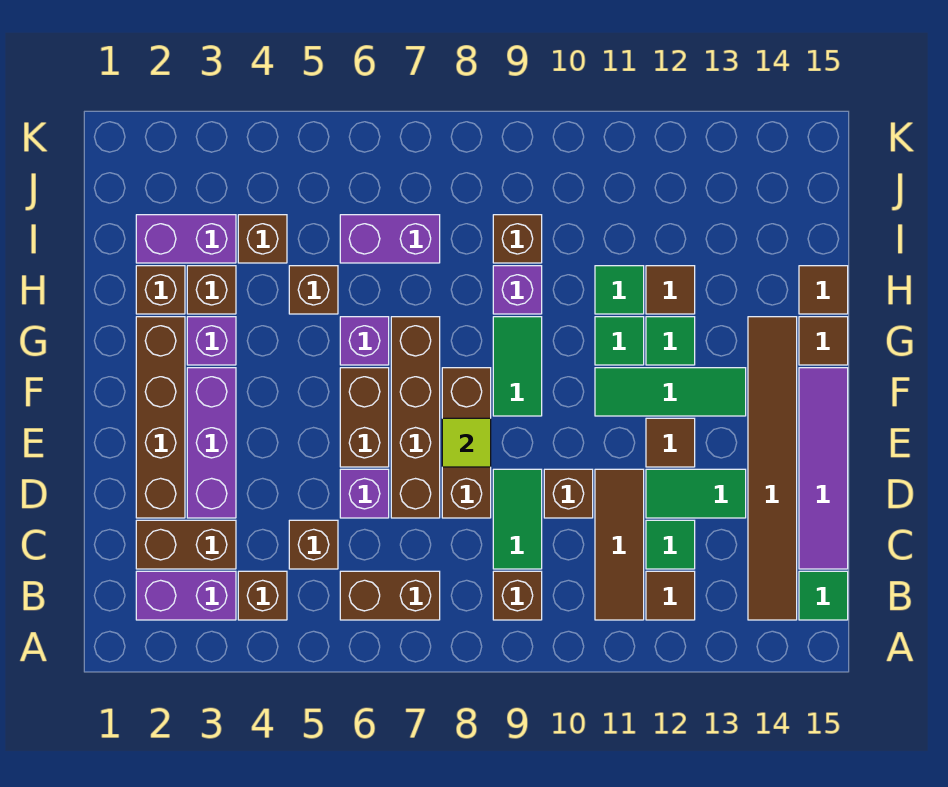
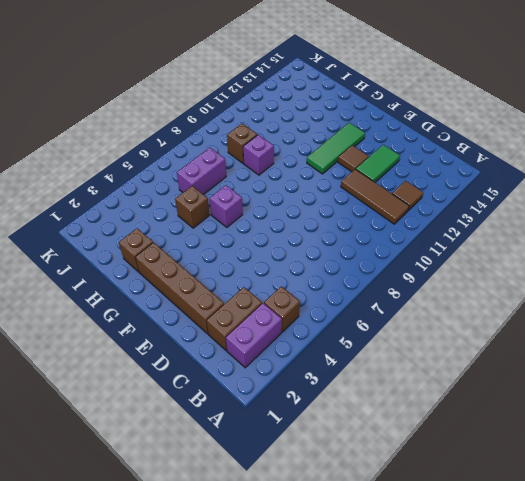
none -> brown 1x2 brick [340,571,440,620]
none -> brown 1x1 brick [493,571,542,620]
none -> brown 1x6 tile [748,317,797,620]
none -> green 1x1 tile [799,571,848,620]

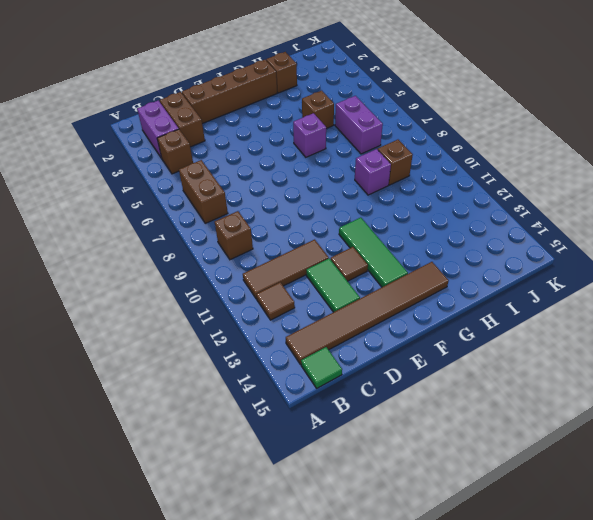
none -> brown 1x1 brick [289,520,338,569]
none -> green 1x2 tile [493,469,542,569]
none -> green 1x1 tile [646,520,695,569]
none -> purple 1x4 tile [799,368,848,569]

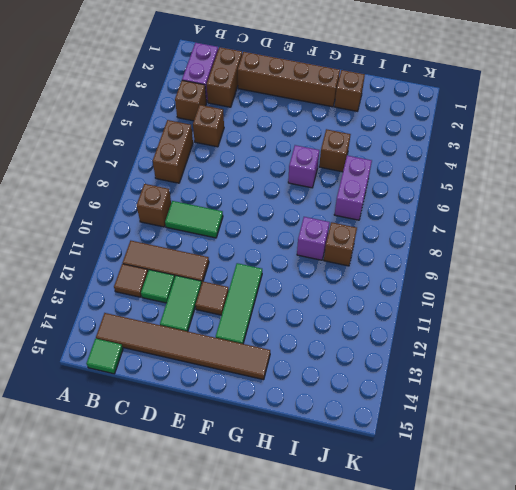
none -> purple 1x4 tile [799,368,848,569]
none -> purple 1x3 brick [187,368,236,518]
none -> purple 1x1 brick [340,469,389,518]
none -> brown 1x4 brick [391,317,440,518]

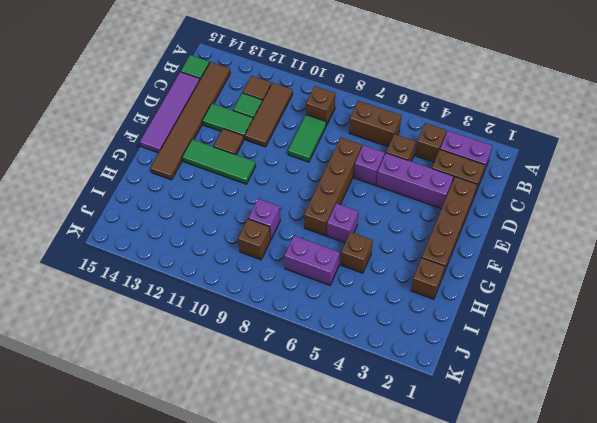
purple 1x3 brick [376,153,454,209] -> purple 1x3 brick turned to [187,368,236,518]
none -> brown 1x3 brick [442,368,491,518]
none -> brown 1x1 brick [544,469,593,518]
none -> brown 1x2 brick [340,368,389,467]
none -> green 1x2 tile [493,317,542,416]

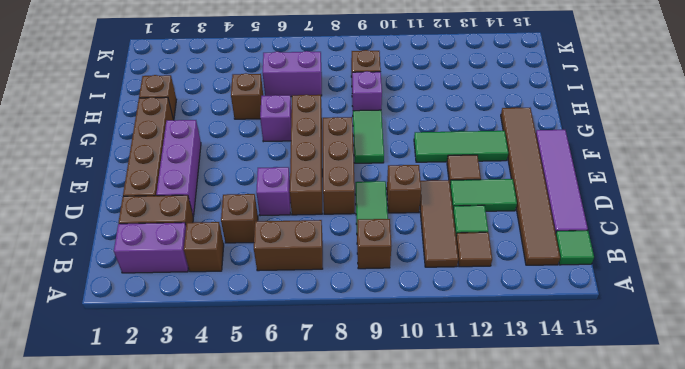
none -> brown 1x2 brick [340,368,389,467]
none -> purple 1x1 brick [187,317,236,365]
none -> green 1x1 tile [595,317,644,365]
none -> green 1x1 tile [646,317,695,365]

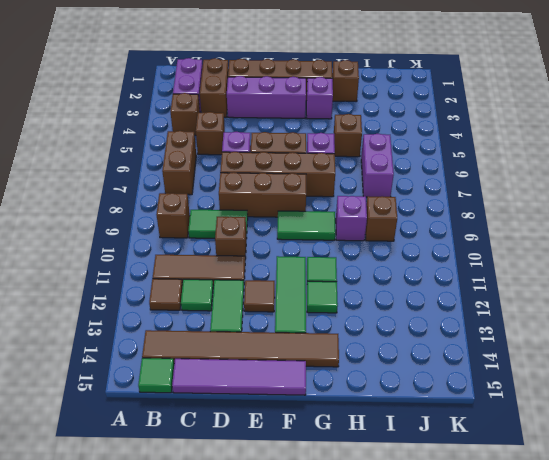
none -> brown 1x1 tile [799,317,848,365]
none -> brown 1x1 brick [187,266,236,314]
none -> green 1x1 tile [595,266,644,314]
none -> brown 1x1 tile [646,266,695,314]

